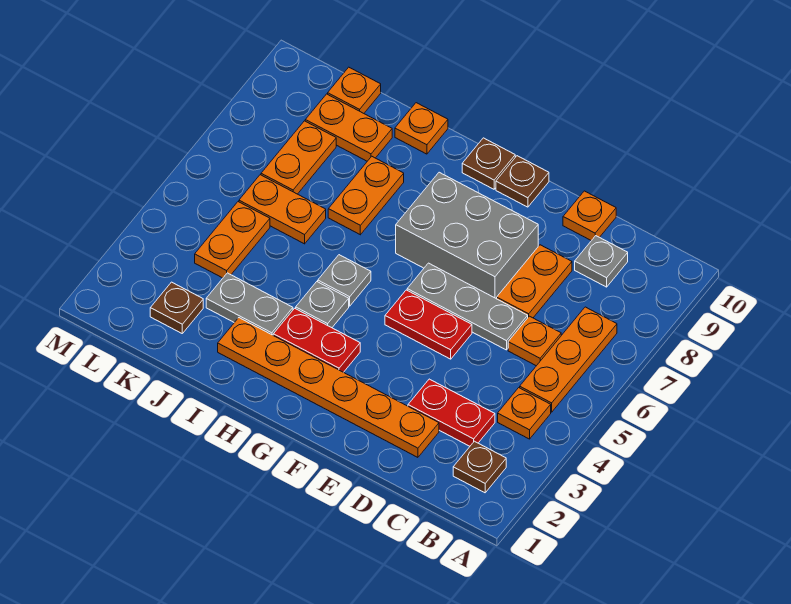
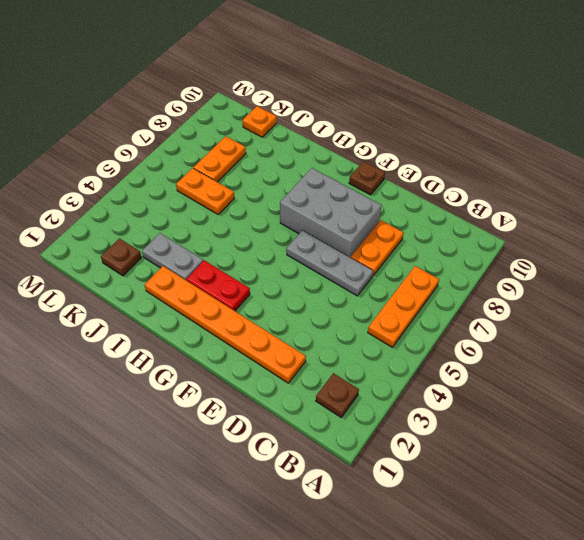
none -> orange 1x1 plate [498,388,551,439]
none -> red 1x2 plate [408,379,495,446]
none -> orange 1x1 plate [508,316,561,366]

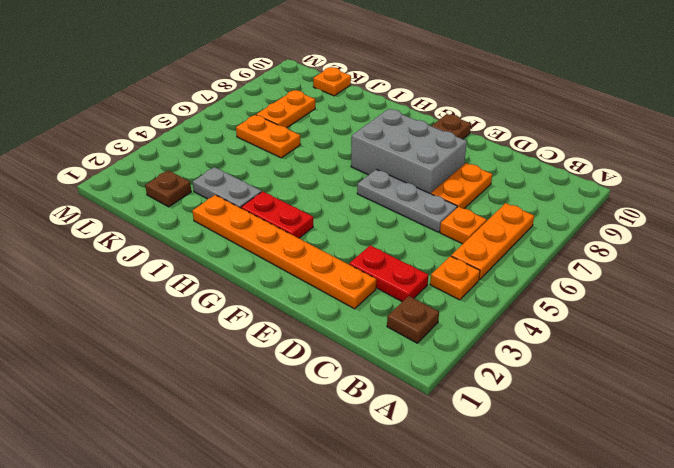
none -> grey 1x1 plate [575,236,628,287]
none -> orange 1x1 plate [563,191,616,241]
none -> red 1x2 plate [385,290,472,359]

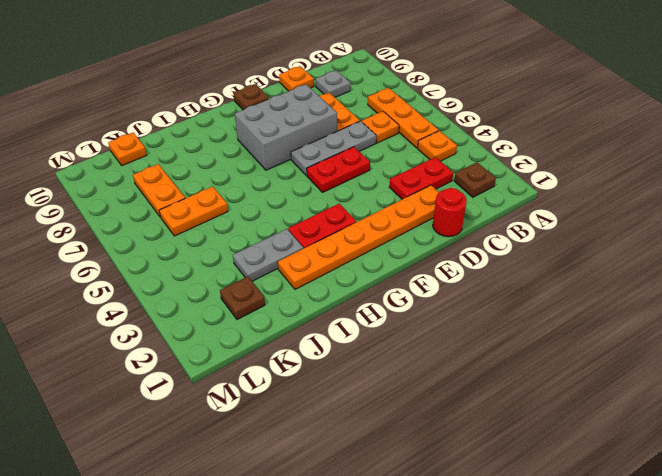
red 1x1 round brick [433,188,467,237] -> none
none -> brown 1x1 plate [462,138,515,189]
none -> grey 1x1 plate [296,282,349,328]
none -> grey 1x1 plate [318,255,371,306]

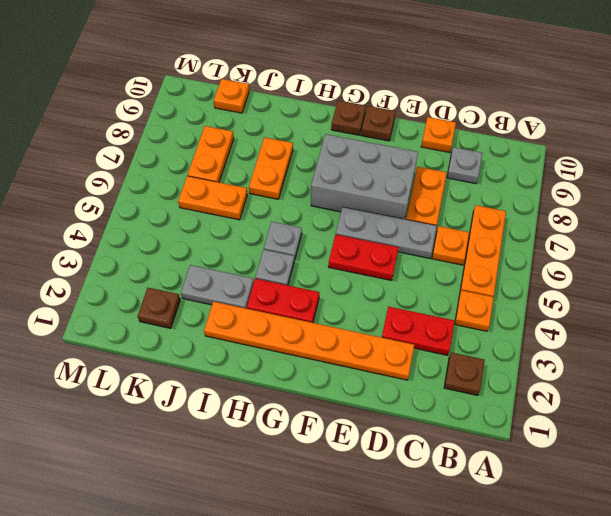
none -> orange 1x1 plate [395,103,448,154]
none -> orange 1x2 plate [305,94,392,161]
none -> orange 1x2 plate [195,202,270,278]

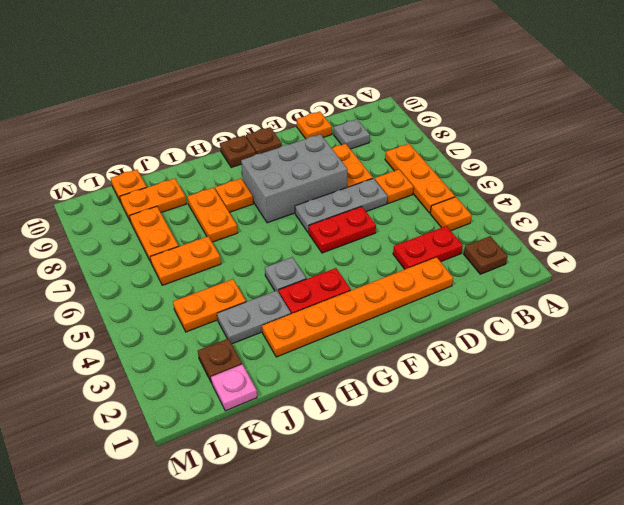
orange 1x1 plate [215,179,253,212] -> orange 1x1 plate moved to [395,103,448,154]
orange 1x2 plate [173,279,246,332] -> orange 1x2 plate turned to [195,202,270,278]
pink 1x1 plate [211,364,257,411] -> none
none -> grey 1x1 plate [318,255,371,306]

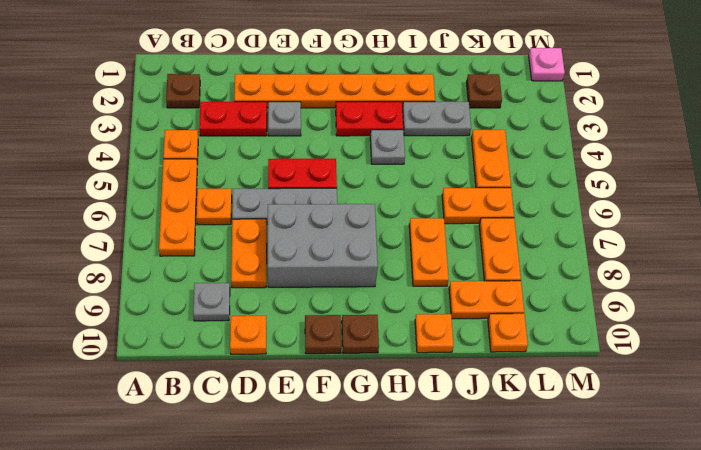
grey 1x1 plate [268,102,301,136] -> grey 1x1 plate moved to [318,255,371,306]
pink 1x1 plate [529,48,565,81] -> none

